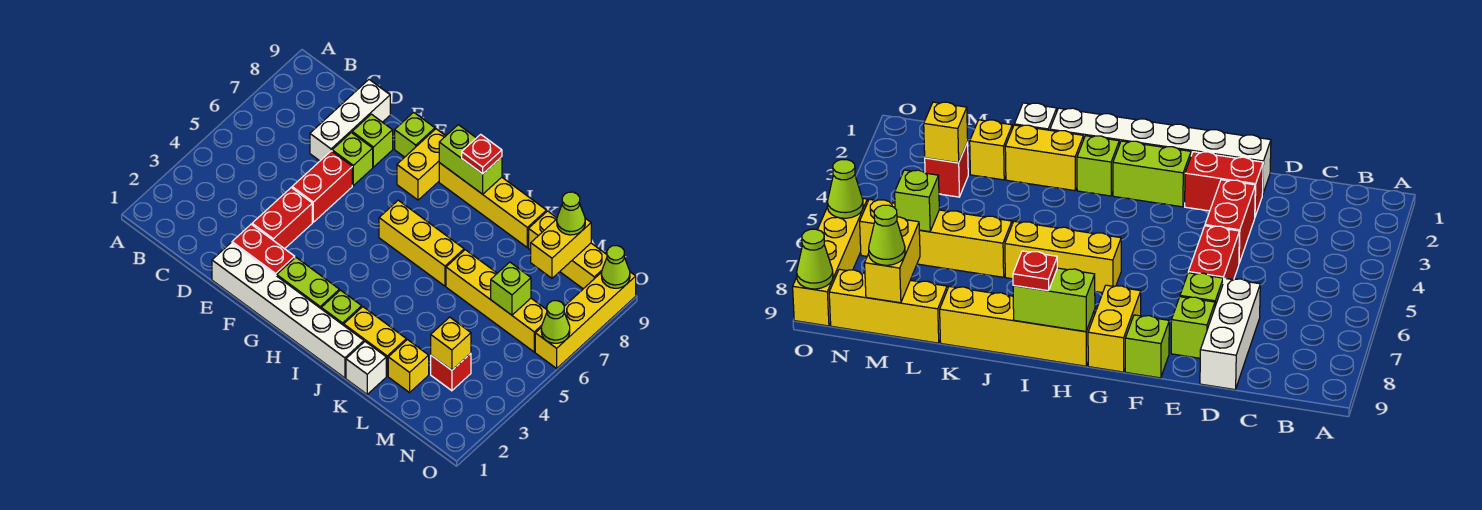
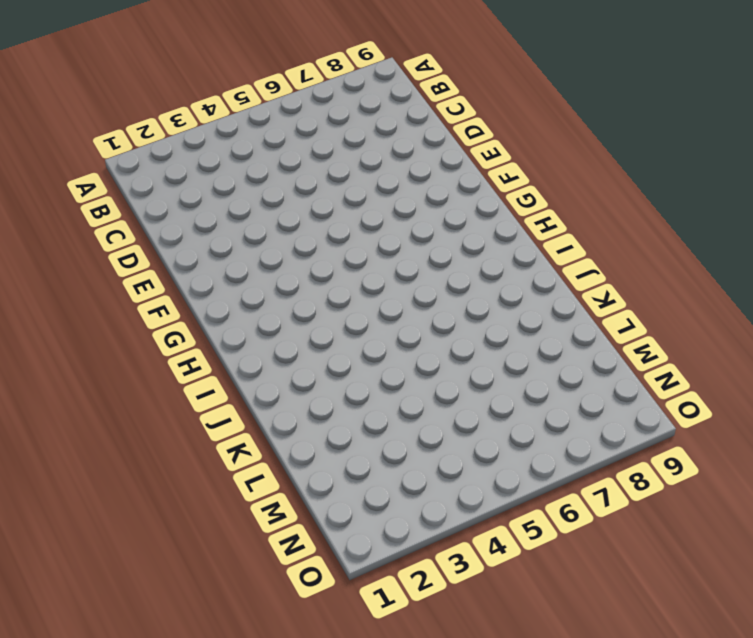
none -> white 1x3 brick [310,80,390,161]
none -> white 1x6 brick [212,243,364,378]
none -> red 1x2 brick [232,224,295,276]

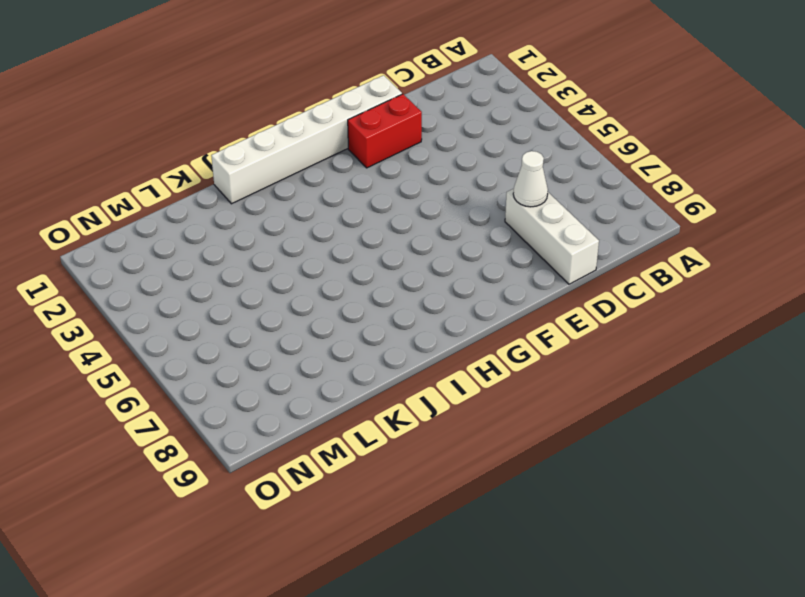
white 1x1 cone [513,151,548,207] -> none
none -> red 1x2 brick [252,188,312,249]
none -> red 1x2 brick [292,151,352,222]
none -> lime 1x1 brick [332,133,373,185]

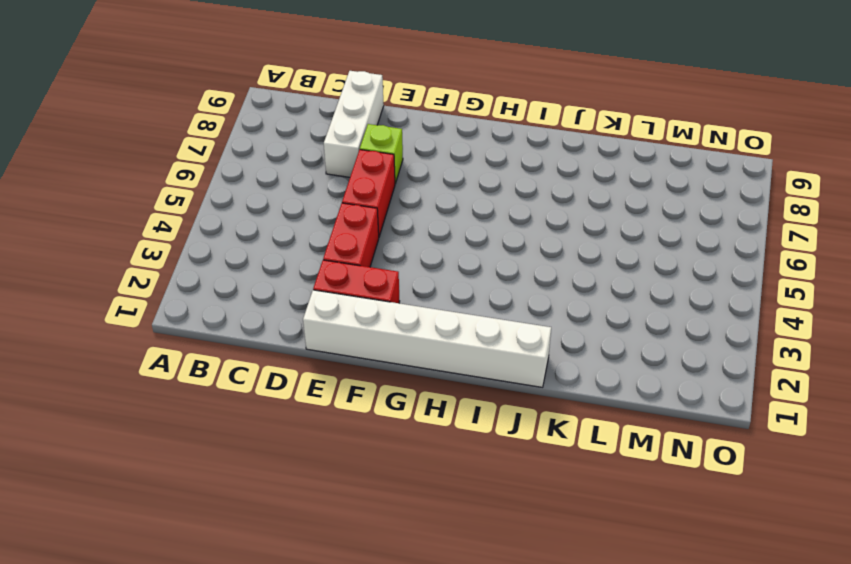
none -> lime 1x1 brick [352,114,393,167]
none -> lime 1x1 brick [395,112,435,157]
none -> lime 1x2 brick [277,257,339,308]

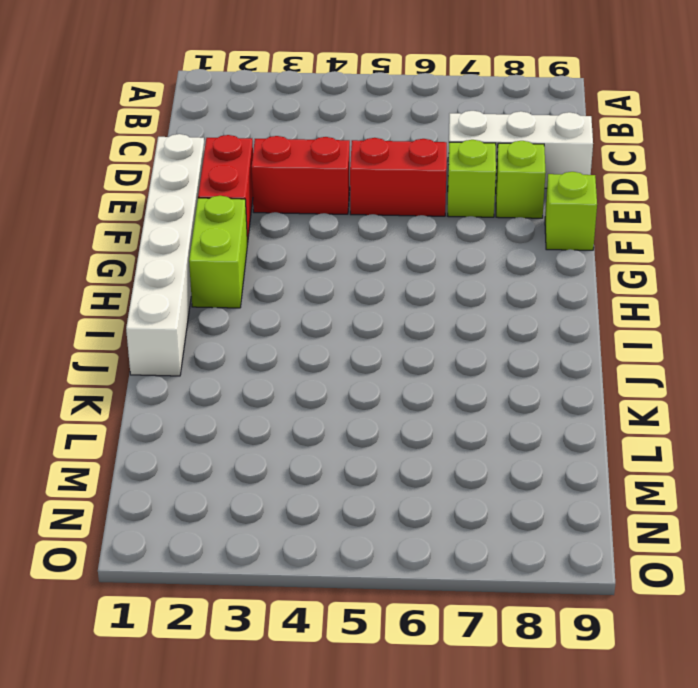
none -> yellow 1x2 brick [397,129,445,200]
none -> yellow 1x3 brick [379,200,464,286]
none -> yellow 1x4 brick [439,163,547,248]

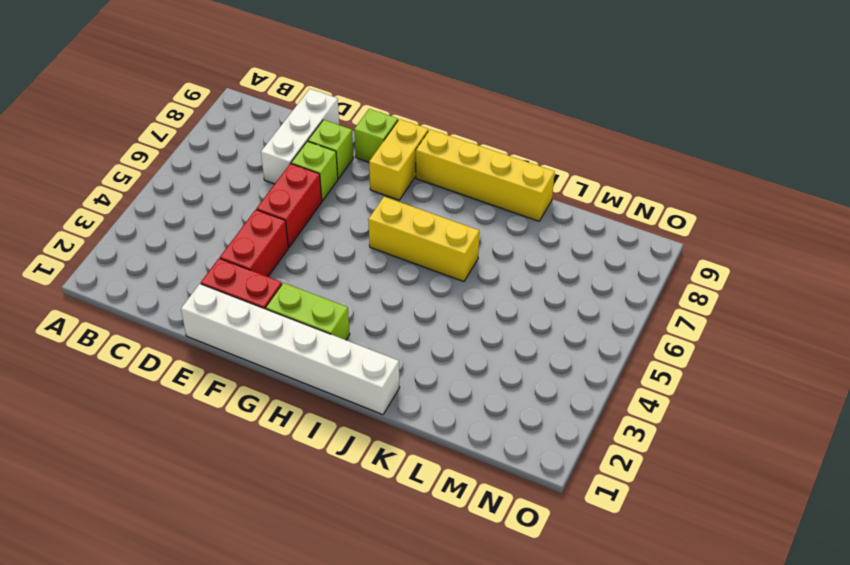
none -> lime 1x1 brick [321,290,362,325]
none -> yellow 1x2 brick [344,307,406,376]
none -> white 1x1 brick [346,342,386,394]

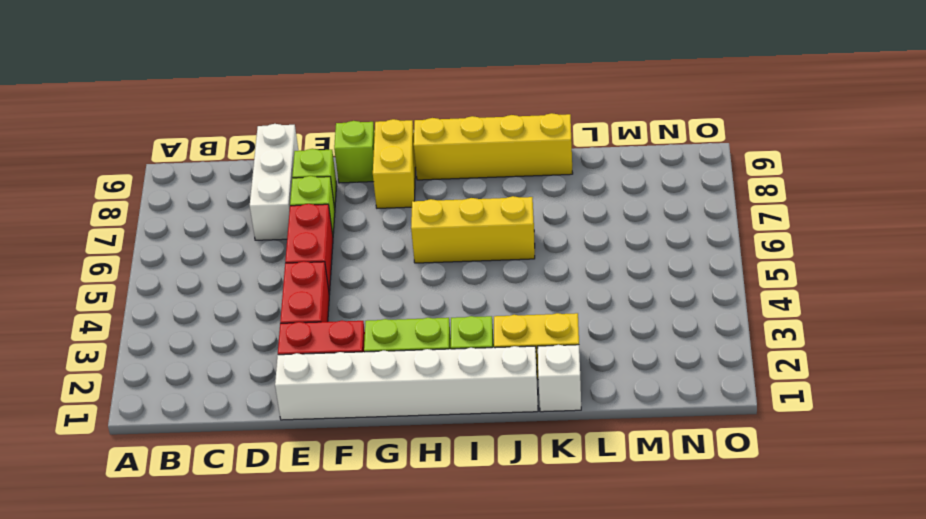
none -> yellow 1x4 brick [446,250,547,352]
none -> yellow 1x1 brick [388,340,429,393]
none -> yellow 1x3 brick [529,211,607,289]

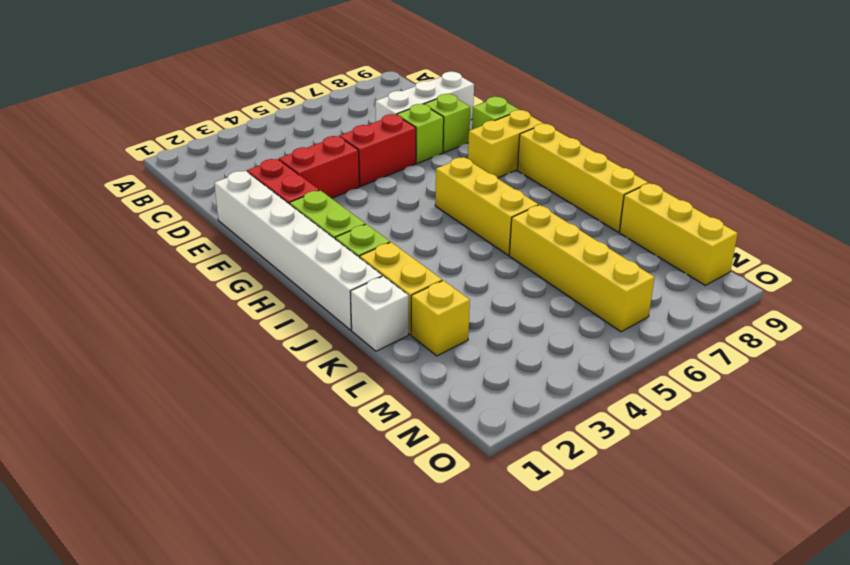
none -> red 1x1 brick [431,353,471,391]
none -> yellow 1x4 brick [535,272,636,368]
none -> lime 1x2 brick [439,125,502,194]

